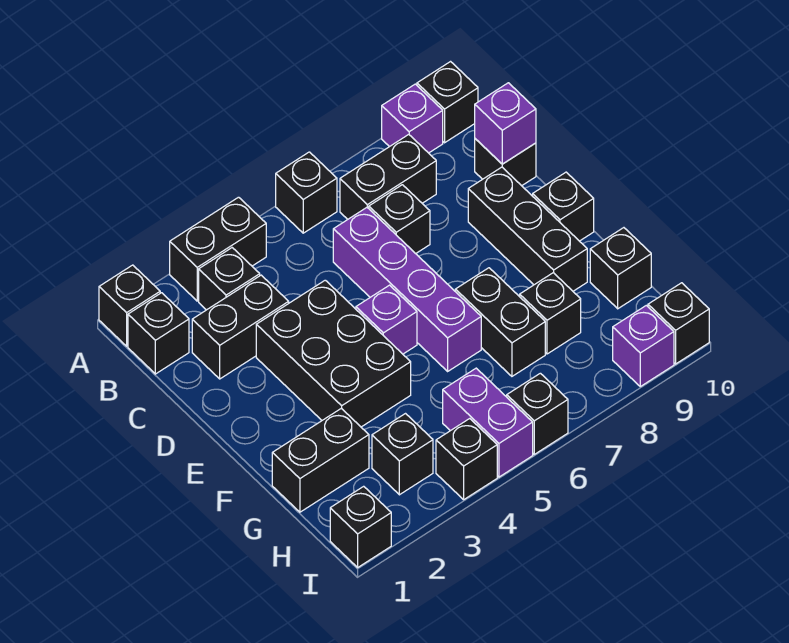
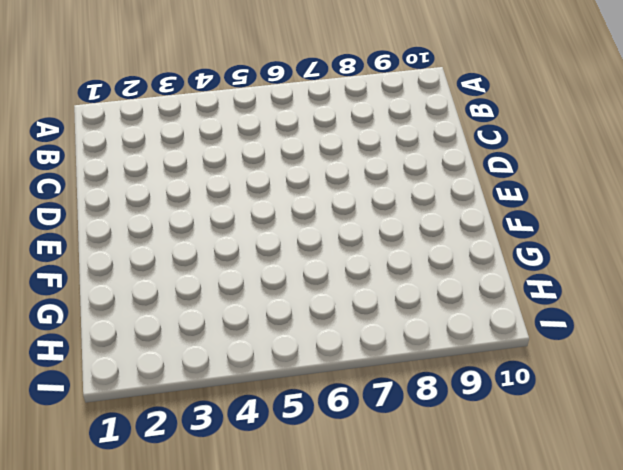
none -> black 1x1 brick [99,265,160,346]
none -> black 1x2 brick [170,197,266,301]
none -> black 1x1 brick [276,152,337,233]

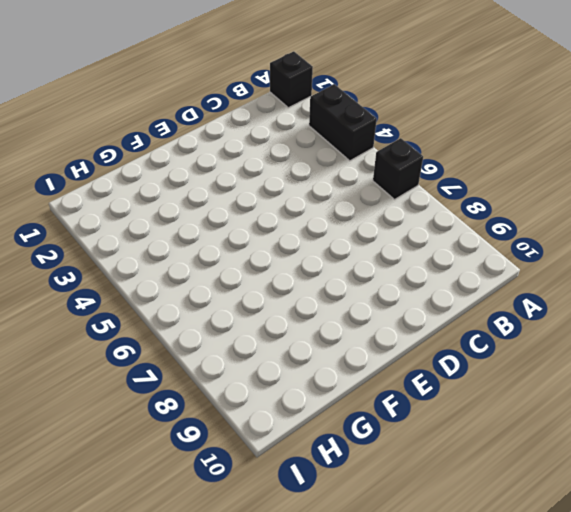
none -> purple 1x1 brick [382,84,443,153]
none -> black 1x1 brick [417,62,478,143]
none -> black 1x1 brick [128,293,189,374]

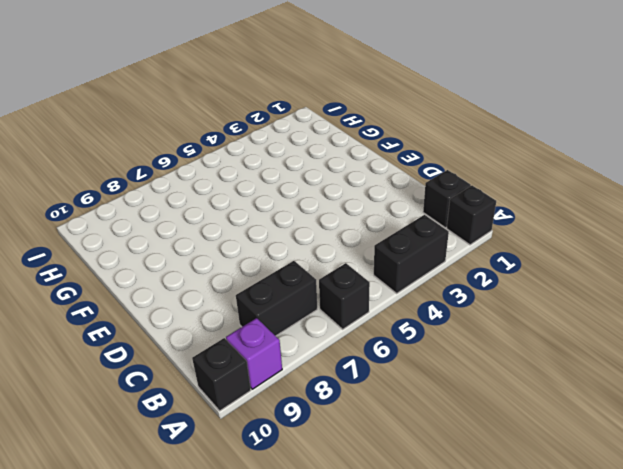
none -> black 1x1 brick [199,248,260,310]
none -> black 1x2 brick [192,275,289,379]
none -> purple 1x4 brick [333,208,481,371]

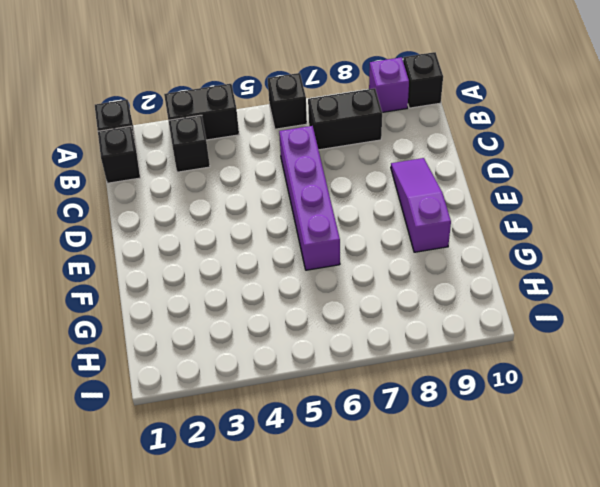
purple 1x3 slope [391,158,451,252] -> black 1x3 brick [468,167,587,291]
none -> black 1x2 brick [192,275,289,379]
none -> black 1x1 brick [369,185,430,254]
none -> black 1x1 brick [475,139,536,186]

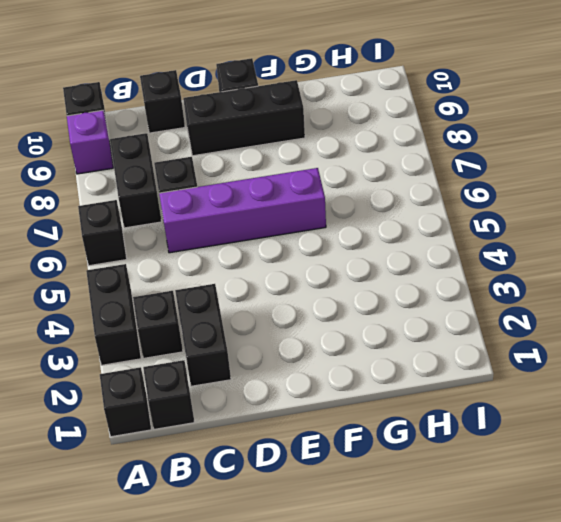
none -> black 2x3 brick [256,280,411,427]
none -> purple 1x1 brick [356,285,417,354]
none -> black 1x2 brick [455,268,545,376]

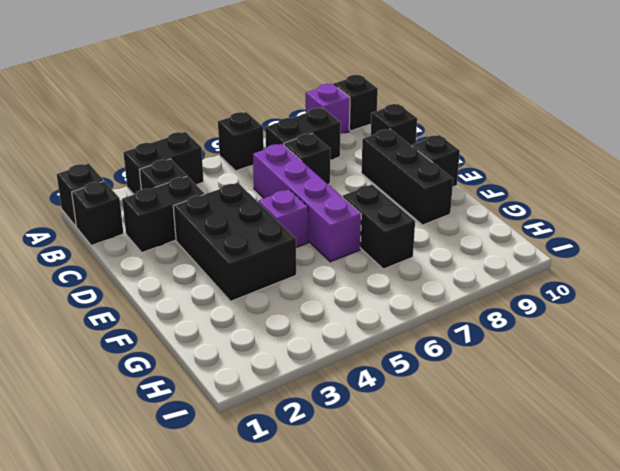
none -> black 1x2 brick [272,408,369,512]
none -> black 1x1 brick [520,273,581,354]
none -> black 1x1 brick [590,228,651,309]

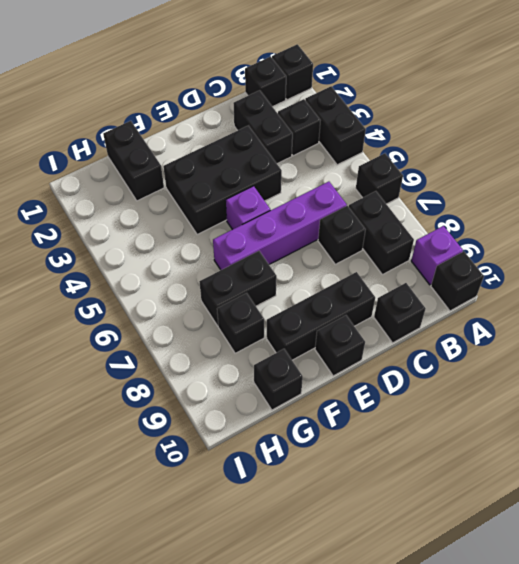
none -> black 1x1 brick [372,414,433,495]
none -> purple 1x2 brick [443,368,533,477]
none -> black 1x1 brick [330,486,391,567]

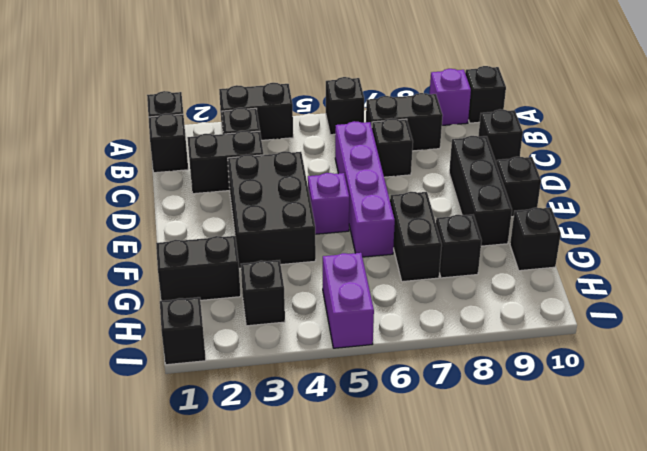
none -> black 1x1 brick [436,419,497,500]
none -> black 1x1 brick [507,373,568,454]
none -> purple 1x1 brick [613,305,674,386]

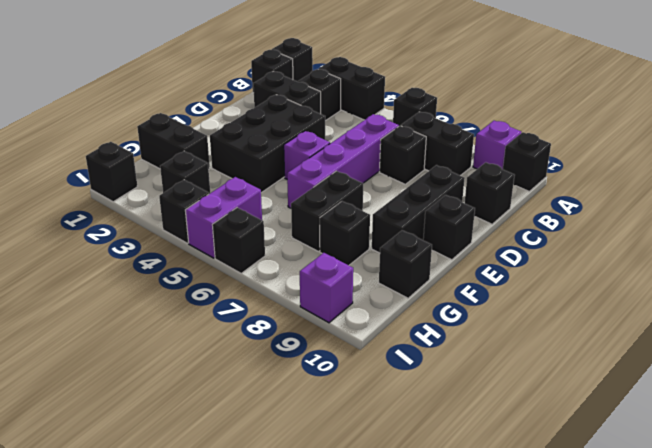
none -> black 1x1 brick [648,283,709,364]
none -> purple 1x1 brick [475,83,536,164]

